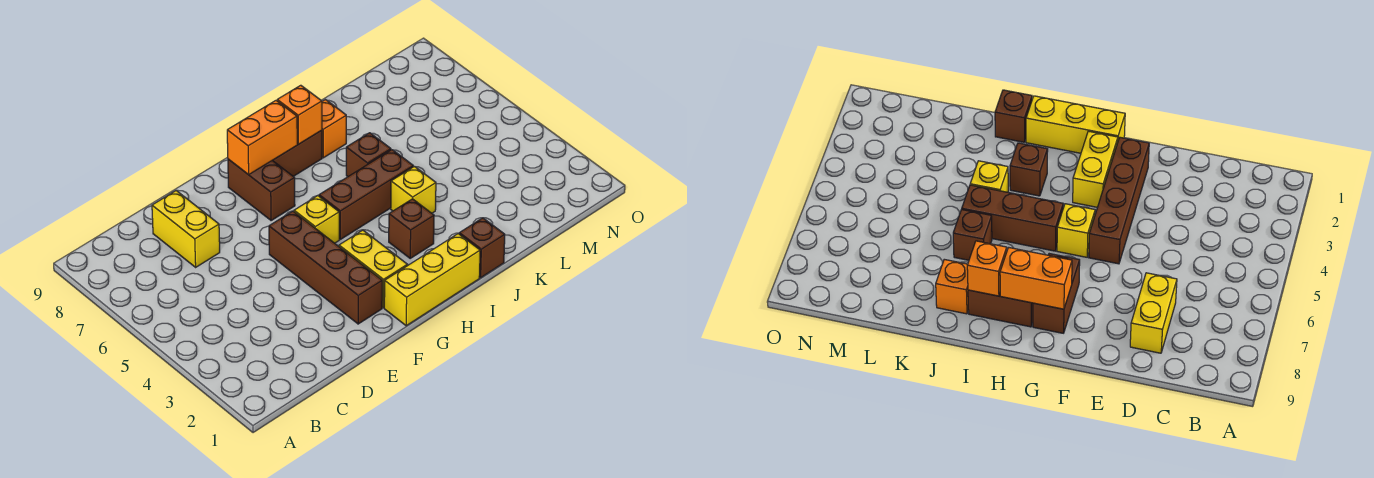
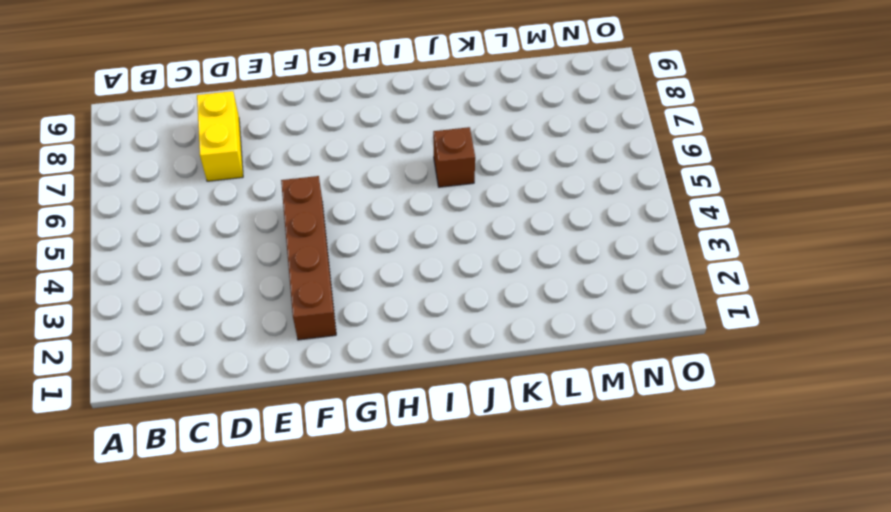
none -> yellow 1x3 brick [384,234,480,326]
none -> yellow 1x2 brick [339,230,407,308]
none -> yellow 1x1 brick [294,196,339,243]

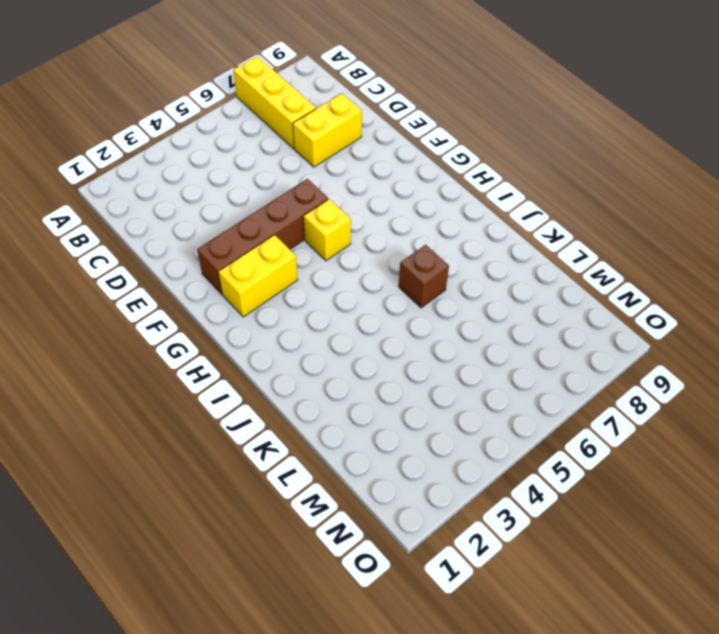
yellow 1x3 brick [233,56,316,149] -> yellow 1x3 brick moved to [384,234,480,326]
none -> brown 1x2 brick [228,159,295,220]
none -> brown 1x3 brick [319,150,413,239]
none -> brown 1x2 brick [273,130,322,176]

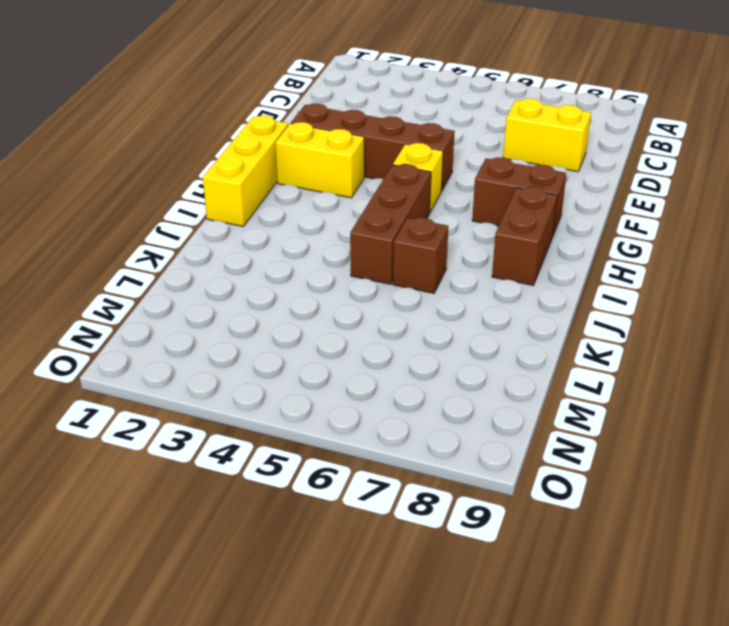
none -> brown 1x1 brick [389,199,434,258]
none -> brown 1x1 brick [459,218,505,278]
none -> yellow 1x1 brick [391,166,436,213]

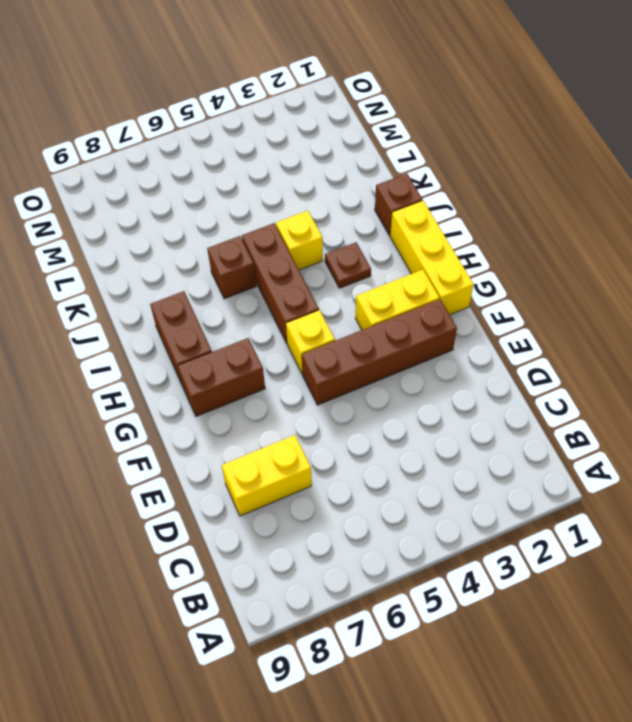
brown 1x1 plate [325,242,371,288] -> brown 1x1 brick [389,199,434,258]
none -> orange 1x1 brick [322,100,346,158]
none -> orange 1x2 brick [227,101,297,175]
none -> orange 1x1 brick [277,85,322,144]

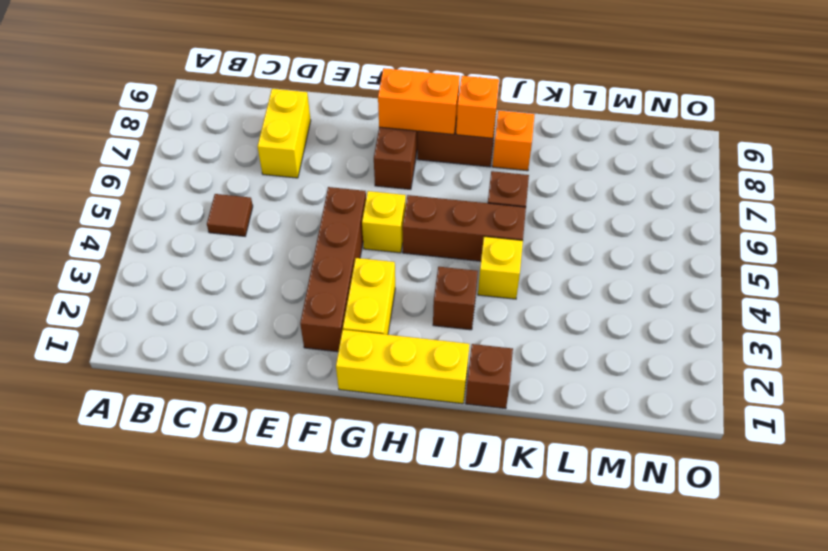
brown 1x1 tile [207,194,253,236] -> none

